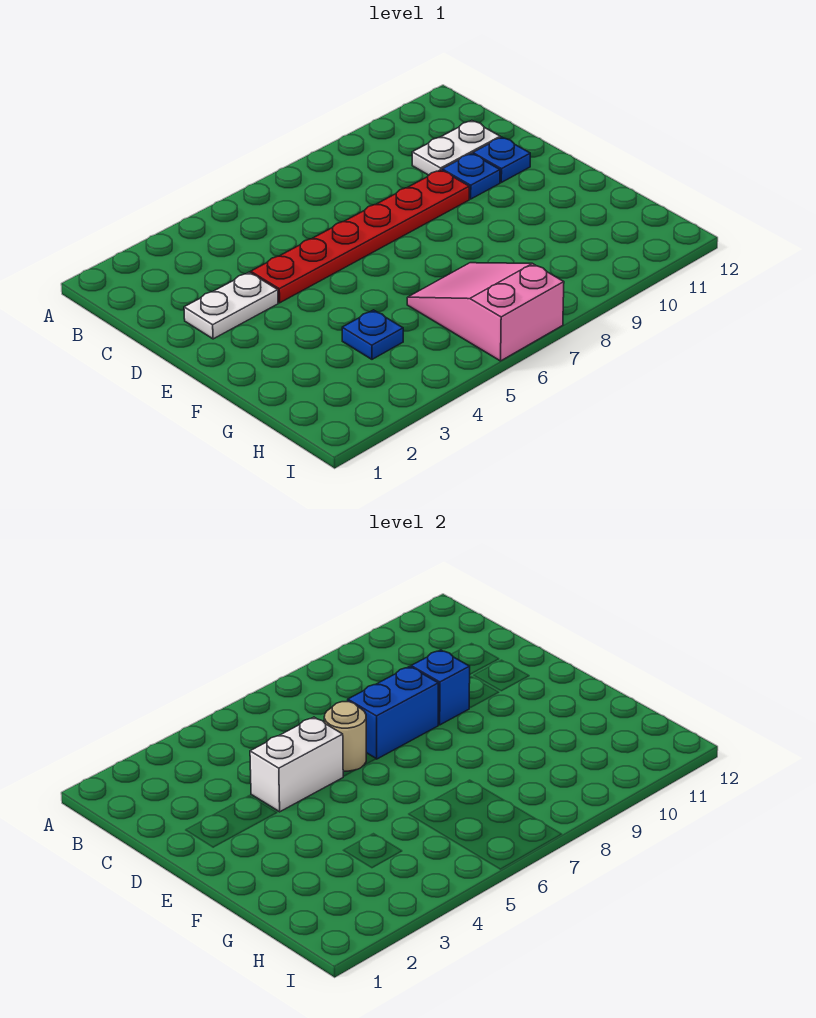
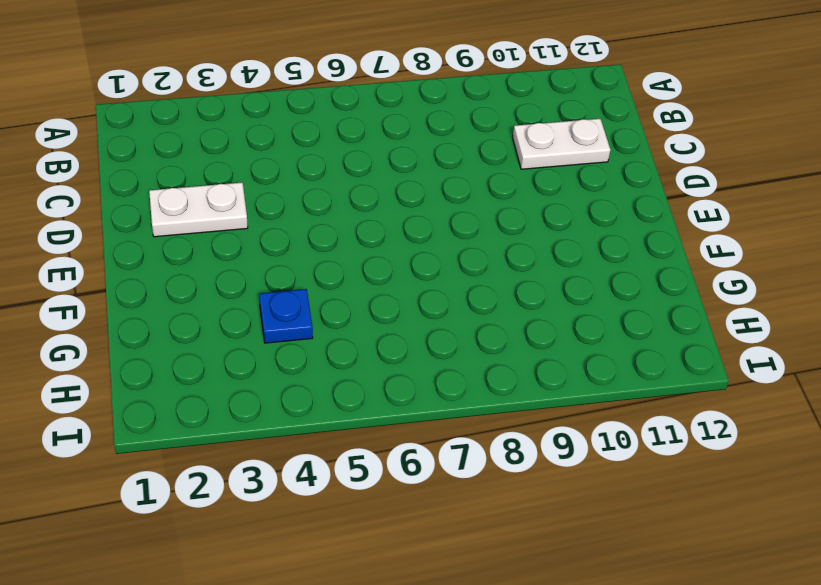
none -> red 1x6 plate [251,170,469,303]
none -> blue 1x1 plate [442,153,500,199]

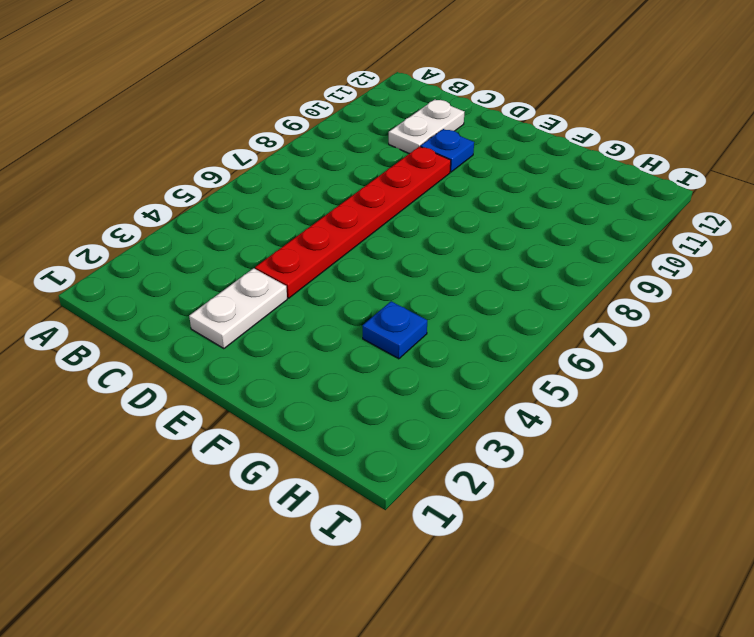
none -> blue 1x1 plate [473,137,530,182]
none -> pink 2x3 slope [407,263,564,361]

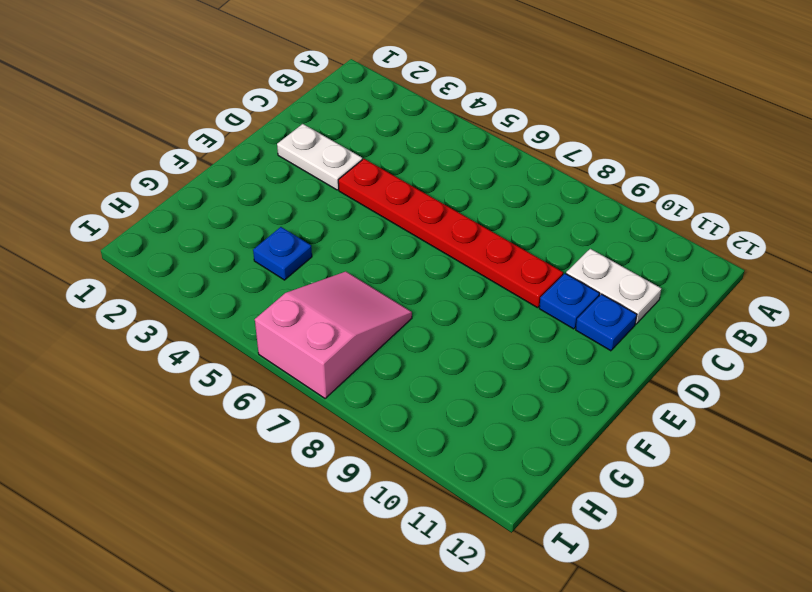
none -> white 1x2 brick [250,717,344,812]
none -> tan 1x1 round brick [324,702,366,771]

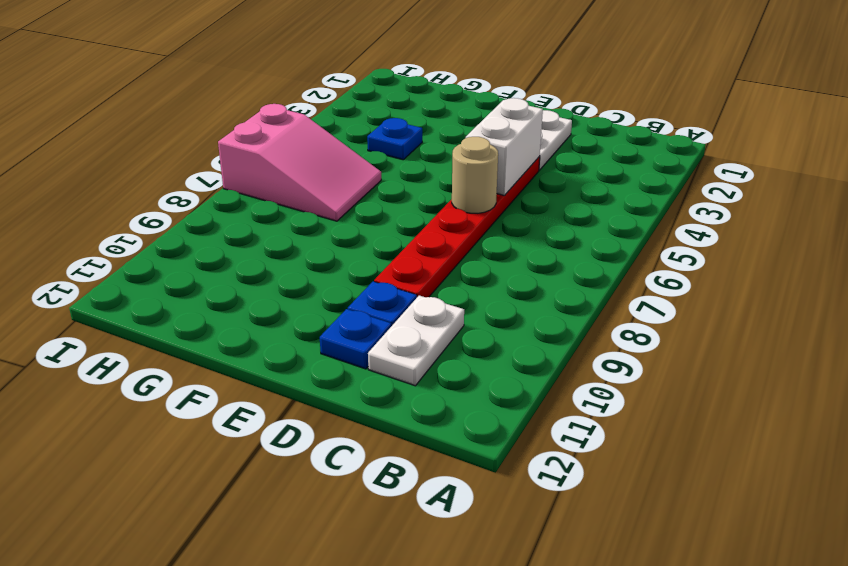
none -> blue 1x2 brick [348,667,438,759]
none -> blue 1x1 brick [411,650,470,725]

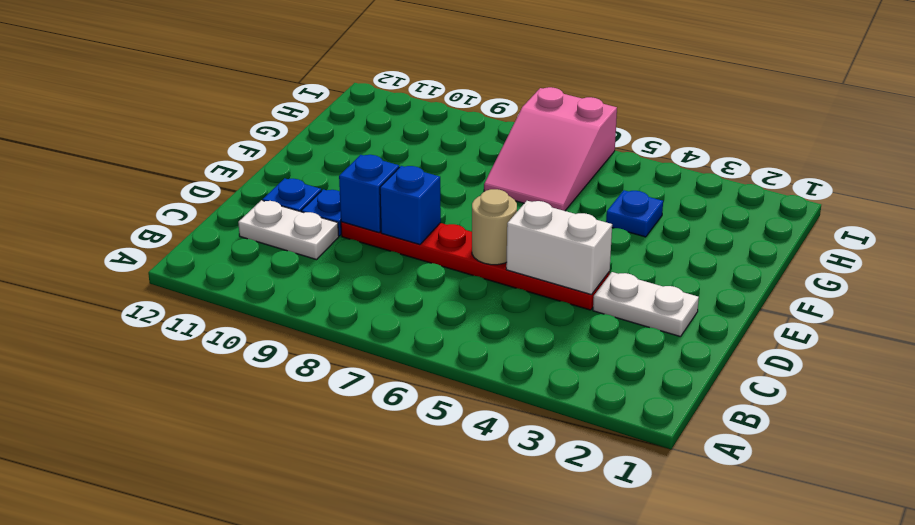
blue 1x1 brick [380,166,441,245] -> blue 1x2 brick [348,667,438,759]

